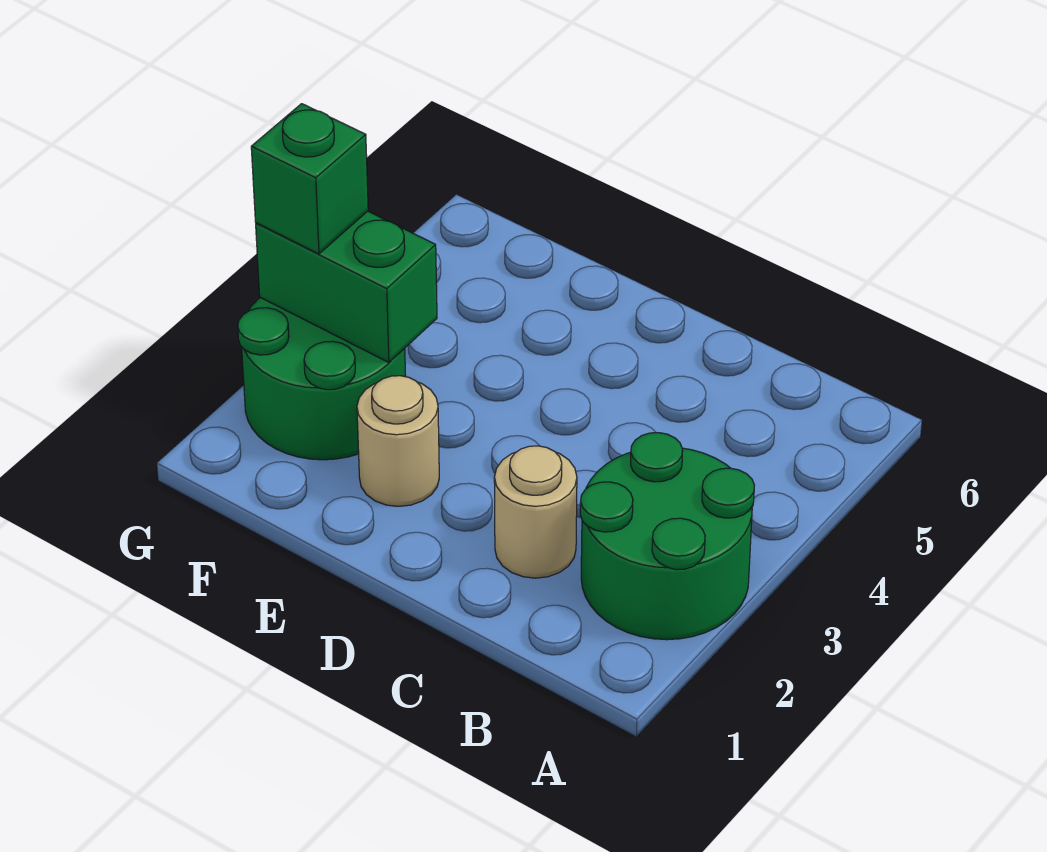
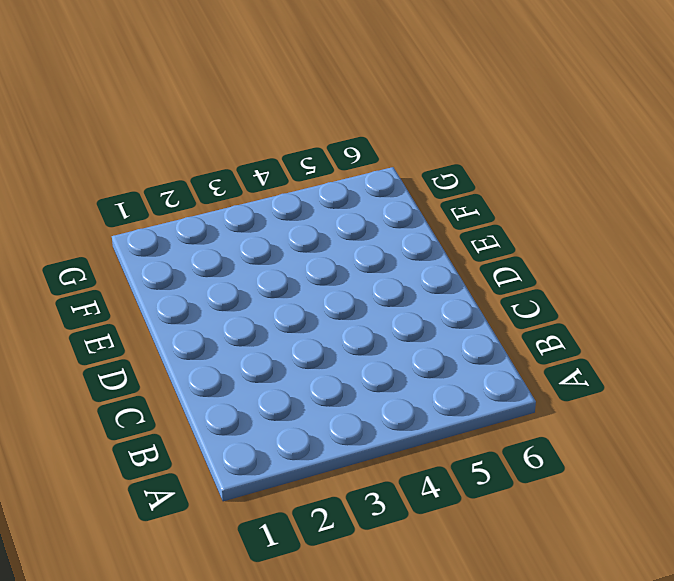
none -> green 2x2 round brick [580,433,754,640]
none -> tan 1x1 round brick [494,446,577,578]

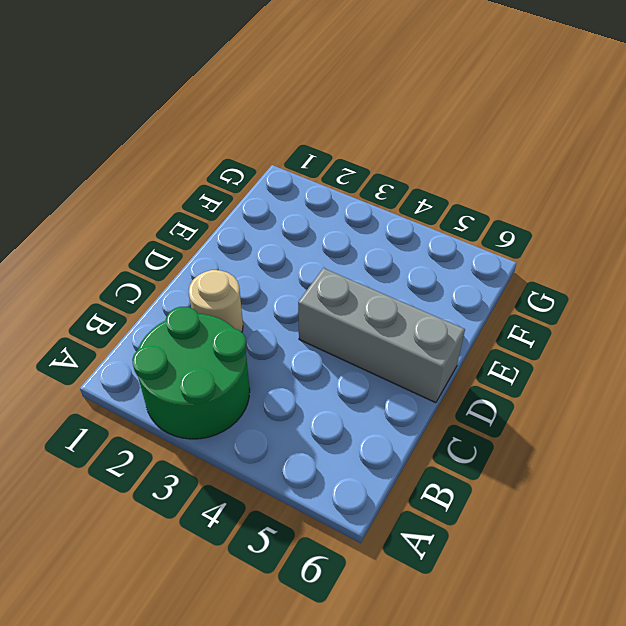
grey 1x3 brick [298,268,465,403] -> none
none -> tan 1x1 round brick [357,376,439,506]
none -> green 2x2 round brick [238,297,406,460]

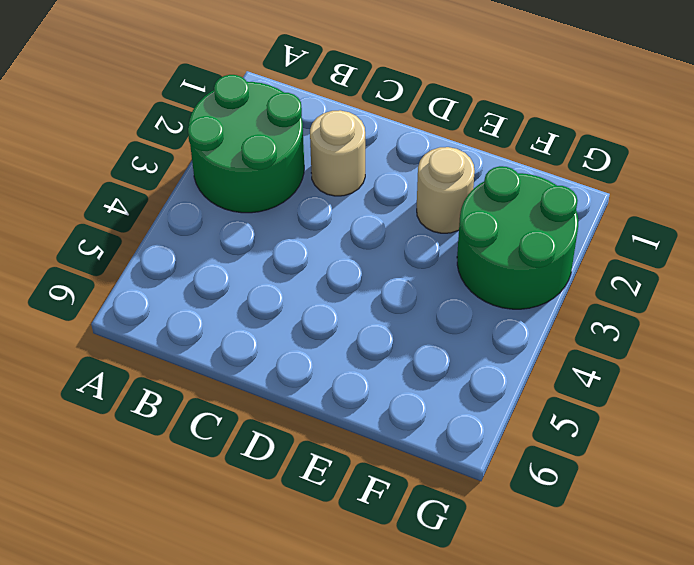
none -> green 1x2 brick [256,211,437,362]
none -> green 1x1 brick [251,104,368,254]

